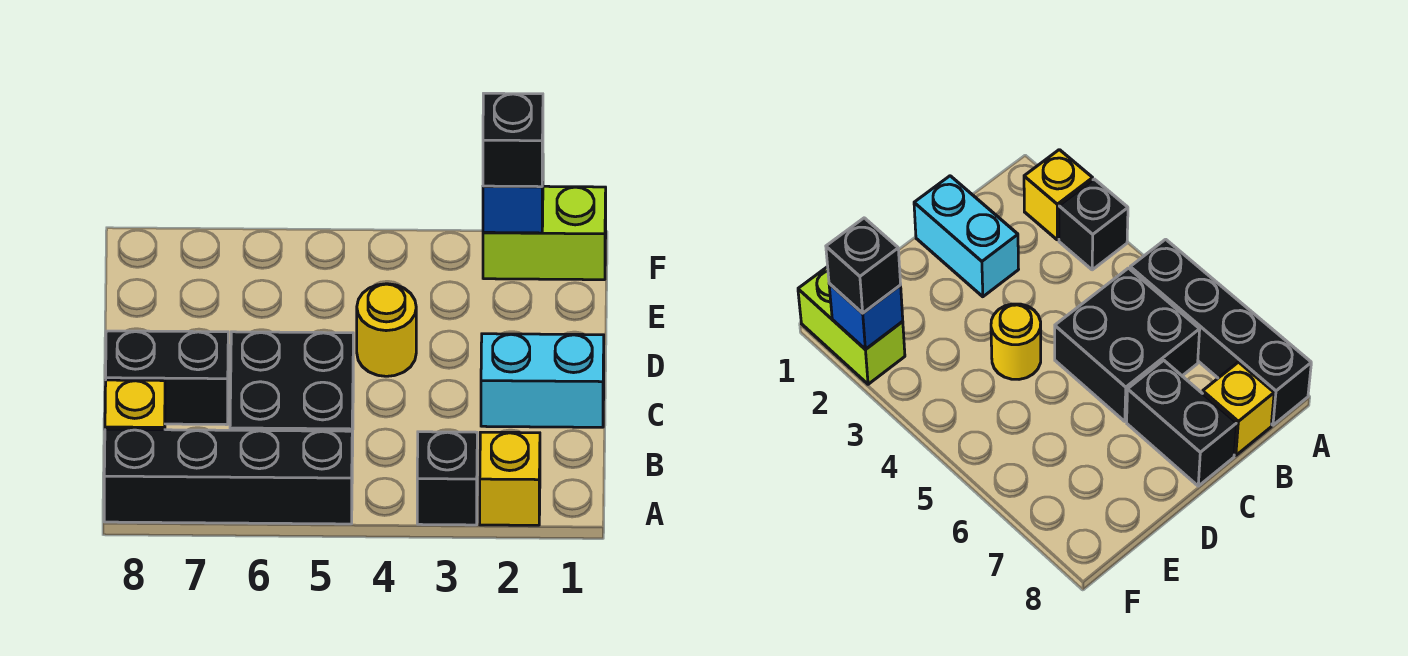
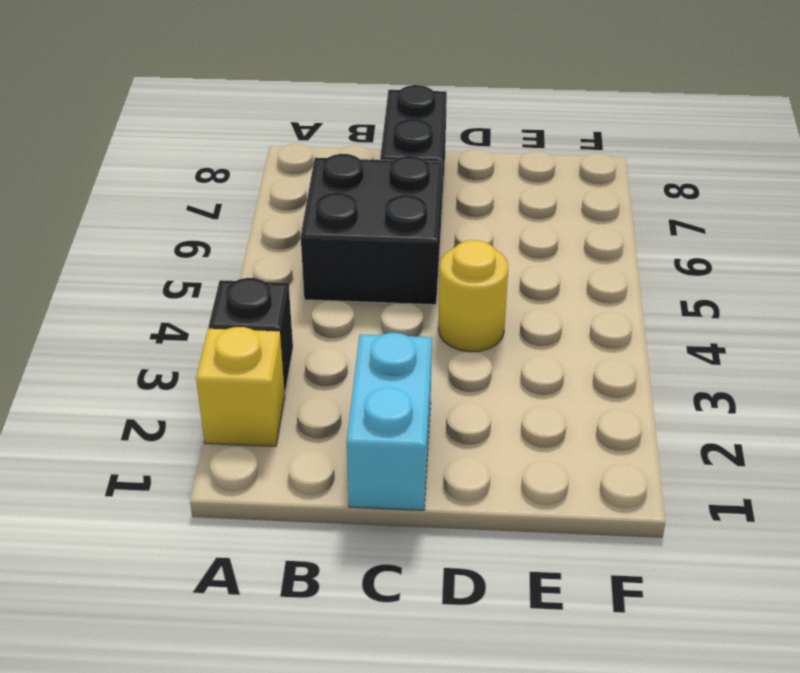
none -> black 1x4 brick [104,429,352,524]
none -> yellow 1x1 brick [105,380,165,430]

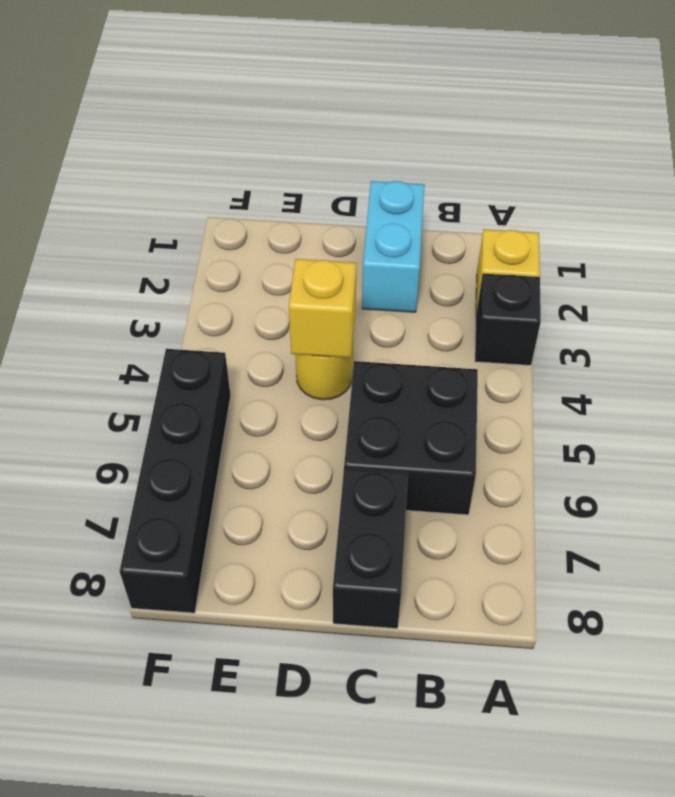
yellow 1x1 brick [289,259,357,358] -> yellow 1x1 brick moved to [105,380,165,430]
black 1x4 brick [120,349,231,613] -> black 1x4 brick moved to [104,429,352,524]
none -> lime 1x2 brick [483,186,606,280]
none -> blue 1x1 brick [483,180,543,233]

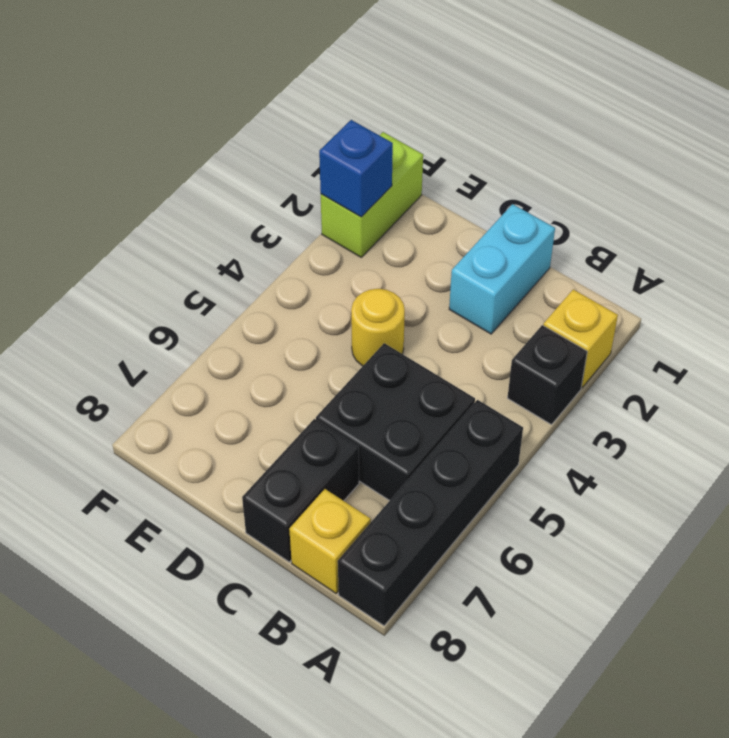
none -> black 1x1 brick [483,93,543,187]

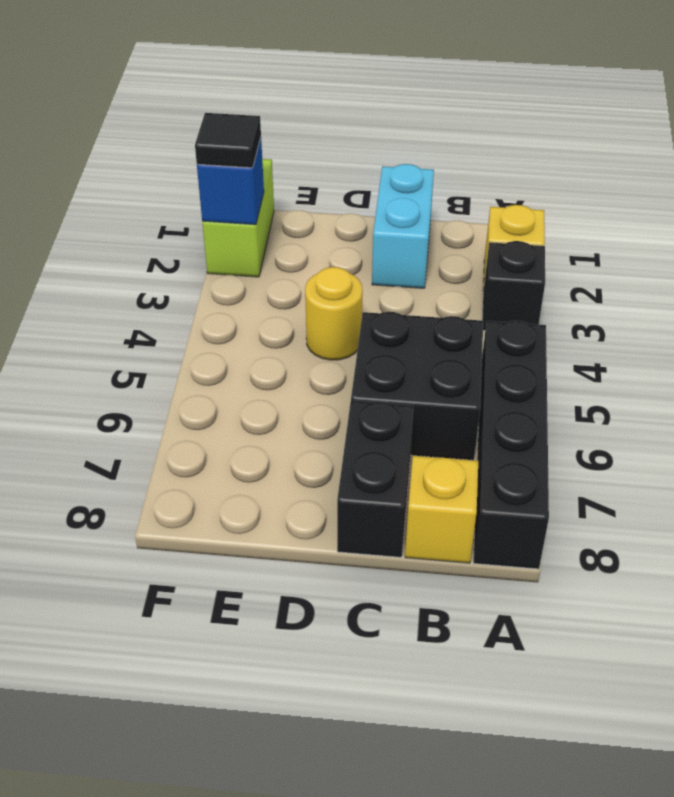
black 1x1 tile [195,113,261,168] -> black 1x1 brick [483,93,543,187]

